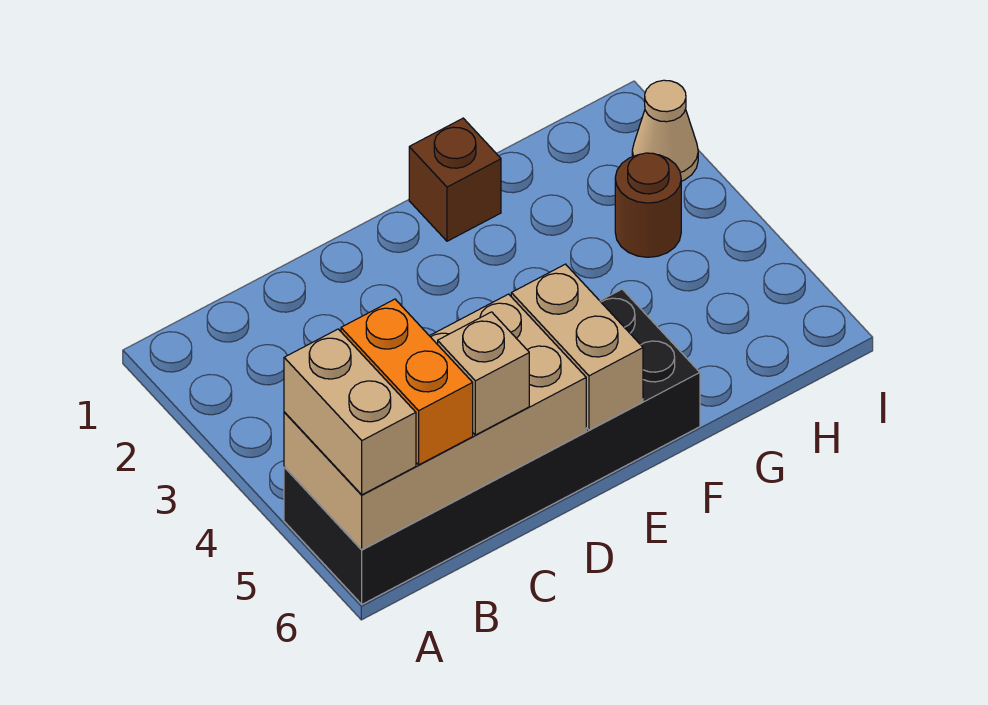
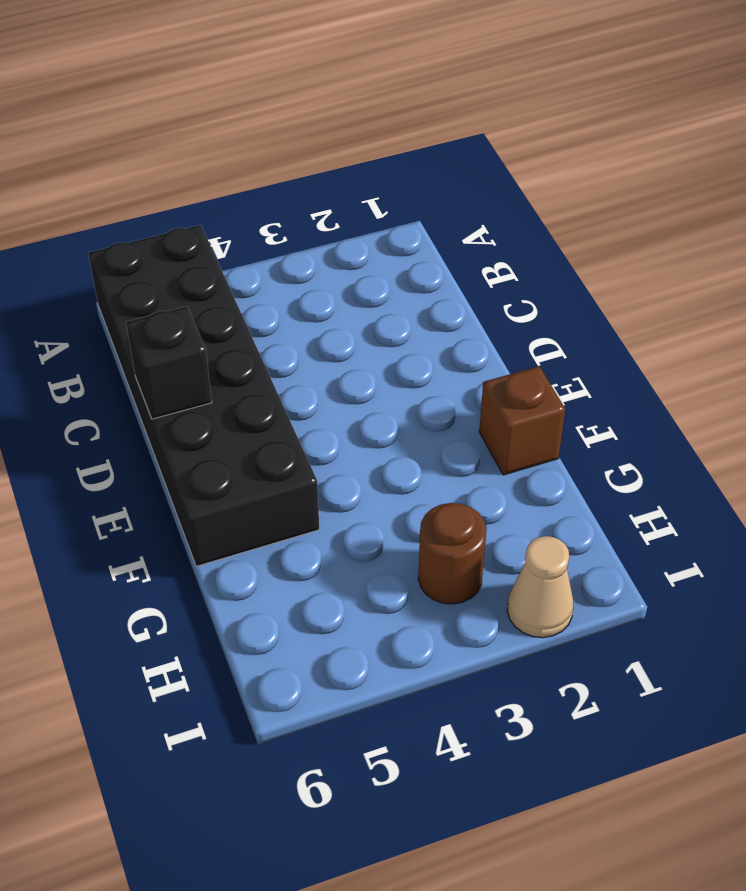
black 1x1 brick [126,306,212,419] -> tan 2x4 brick [284,294,586,550]
none -> tan 1x2 brick [511,264,643,430]
none -> tan 1x2 brick [284,329,416,495]

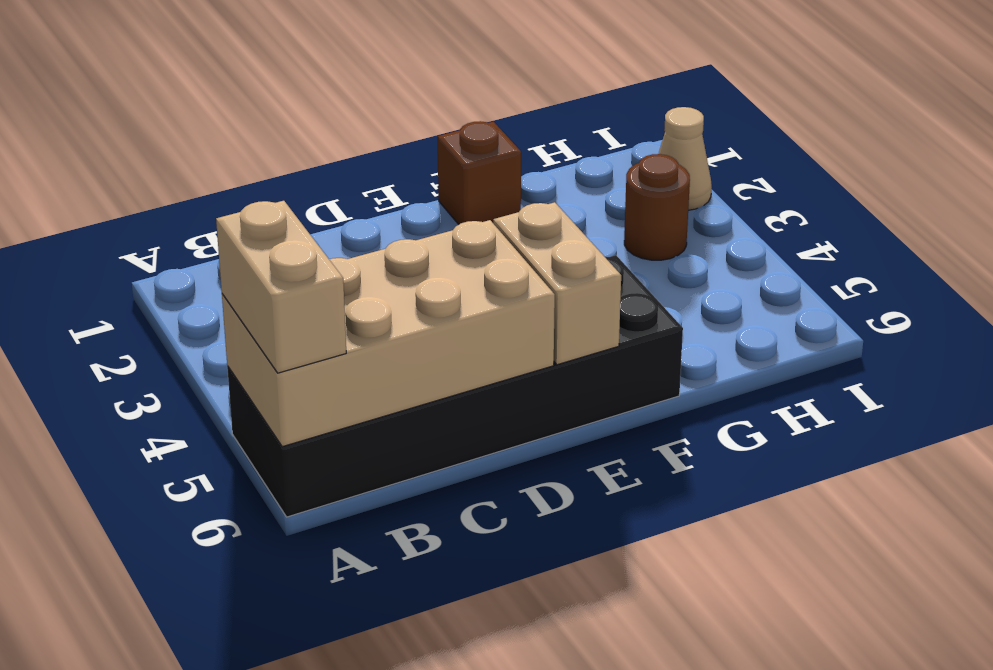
none -> orange 1x2 brick [341,299,473,465]
none -> tan 1x1 brick [438,312,529,435]

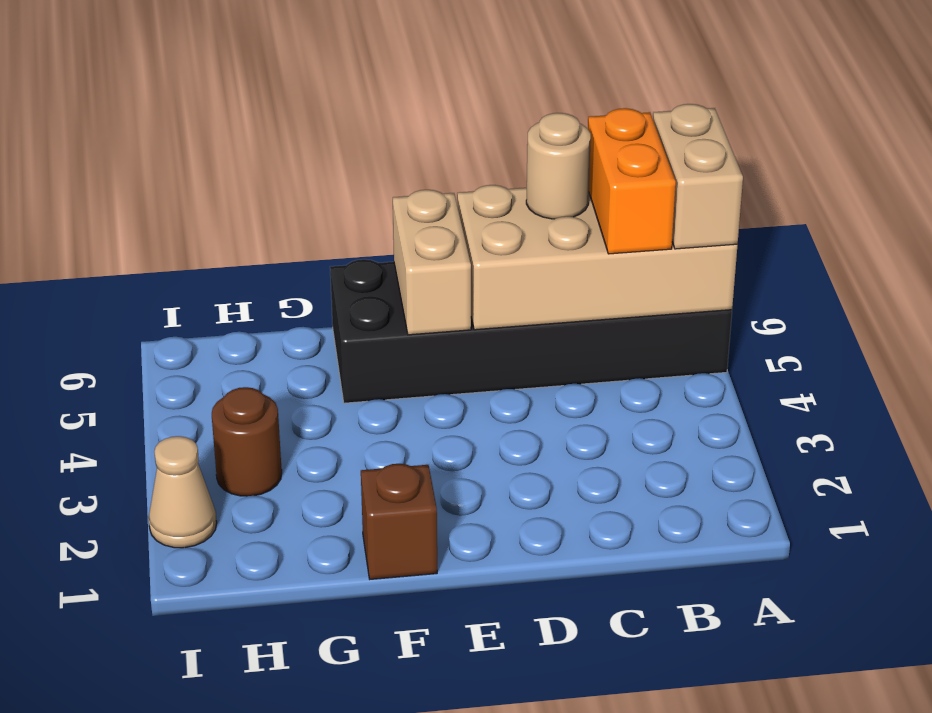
tan 1x1 round brick [526,113,591,219] -> tan 1x1 brick [438,312,529,435]

